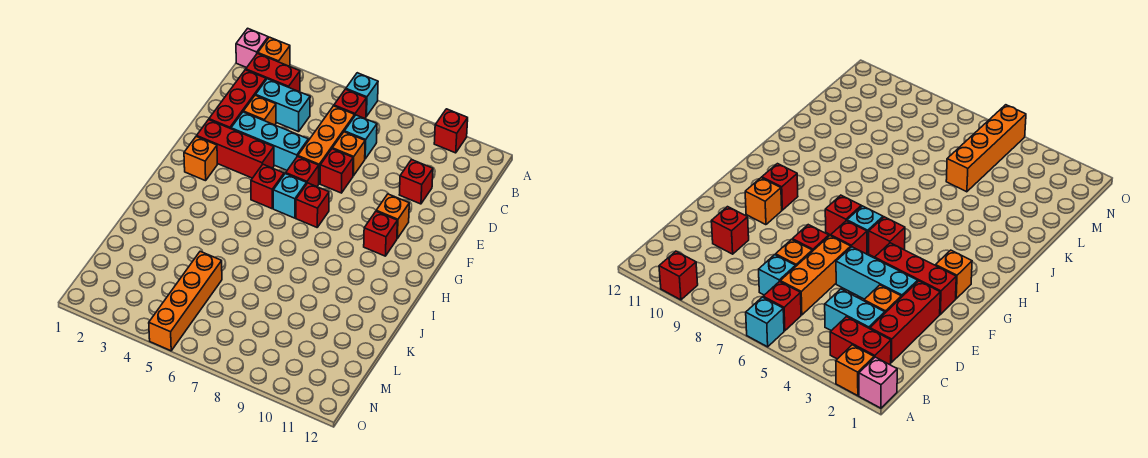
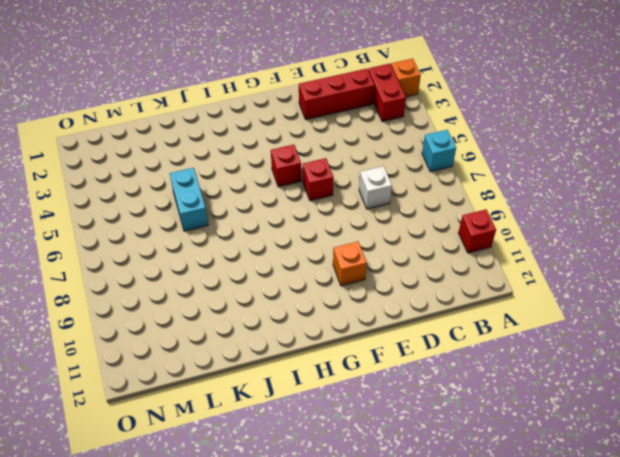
white 1x1 brick [359,166,392,209] -> orange 1x1 brick [332,132,365,176]
cyan 1x2 brick [170,168,208,231] -> cyan 1x2 brick moved to [256,79,310,132]
none -> pink 1x1 brick [236,28,268,68]
none -> red 1x1 brick [334,89,366,119]
none -> orange 1x3 brick [298,106,355,183]

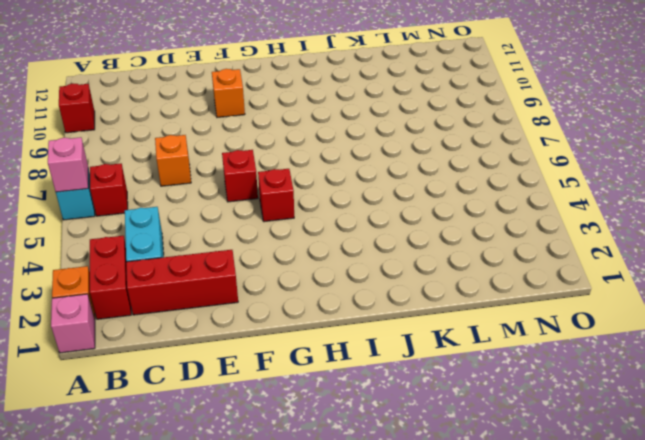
pink 1x1 brick [48,137,88,192] -> none
none -> orange 1x3 brick [298,106,355,183]
none -> cyan 1x1 brick [344,115,377,159]
none -> orange 1x1 brick [243,95,276,125]

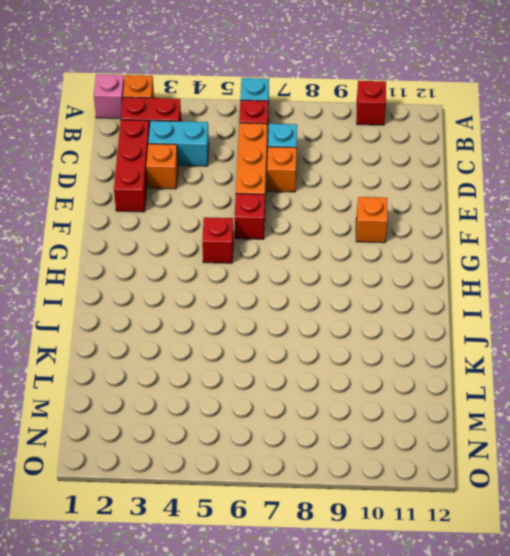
none -> red 1x1 brick [399,159,433,204]
none -> cyan 1x3 brick [231,112,308,170]
none -> red 1x1 brick [320,149,353,193]

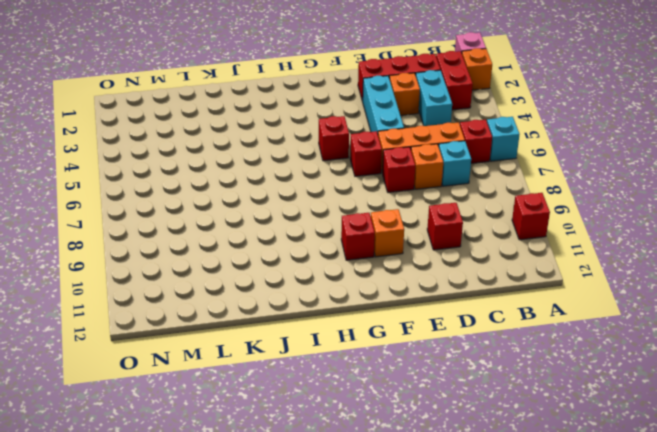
none -> red 1x3 brick [197,120,274,178]
none -> orange 1x1 brick [184,136,217,181]
none -> cyan 1x1 brick [273,173,307,218]

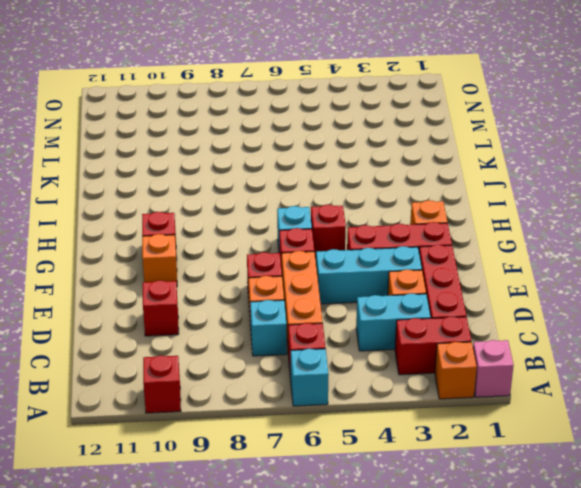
none -> red 1x1 brick [296,183,329,227]
none -> orange 1x4 brick [149,251,222,351]

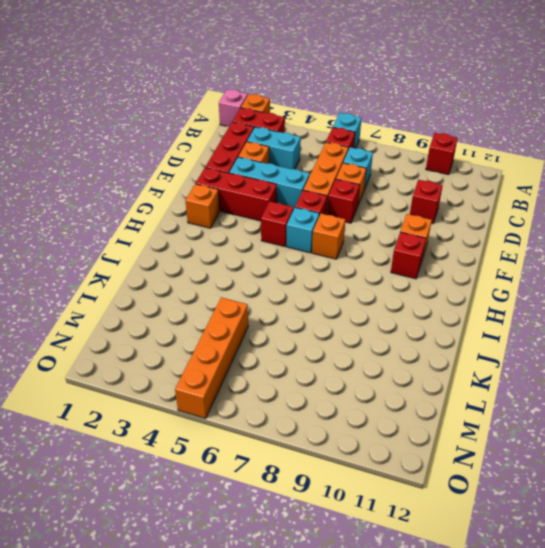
orange 1x1 brick [312,214,345,259] -> red 1x1 brick [296,183,329,227]

